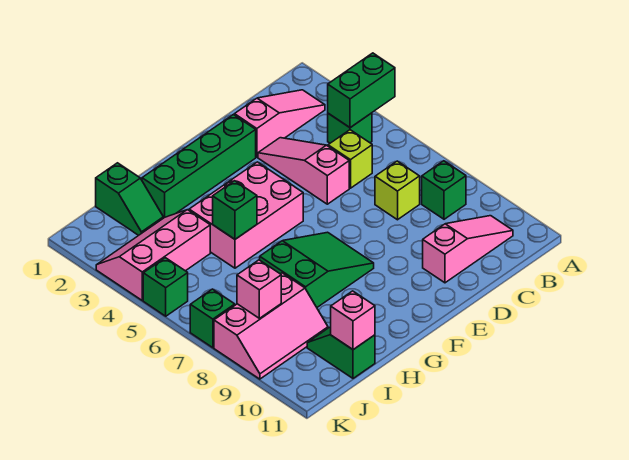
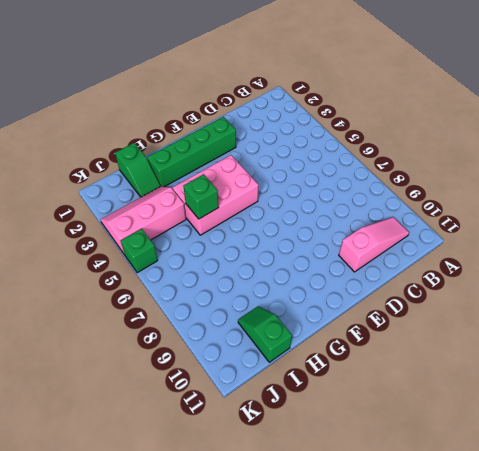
none -> pink 1x3 slope [234,90,325,157]
none -> green 1x1 brick [328,113,372,143]
none -> green 1x1 brick [422,161,466,219]

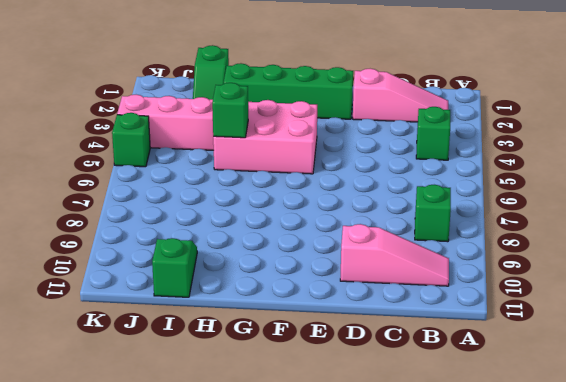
none -> lime 1x1 brick [328,130,372,188]
none -> lime 1x1 brick [375,161,420,220]
none -> pink 1x3 slope [258,138,349,204]

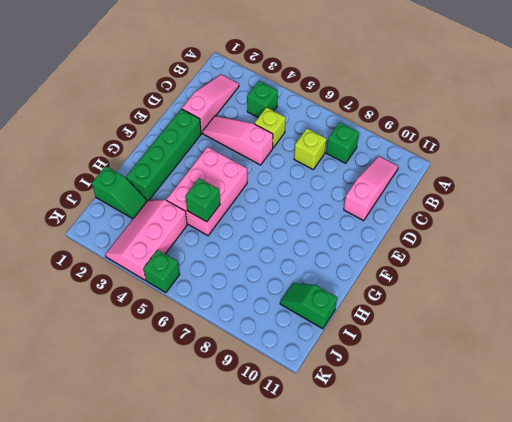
none -> green 2x3 slope [260,232,374,307]
none -> pink 2x3 slope [214,273,328,379]
none -> green 1x1 brick [190,289,235,348]

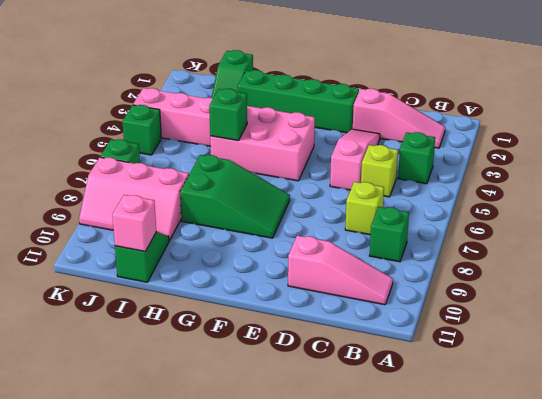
none -> green 1x2 brick [328,53,395,128]
none -> pink 1x1 brick [237,260,281,318]

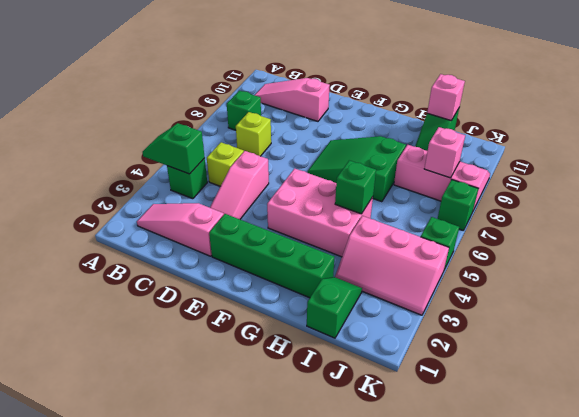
green 1x2 slope [143,123,205,174] -> green 1x2 brick [328,53,395,128]

